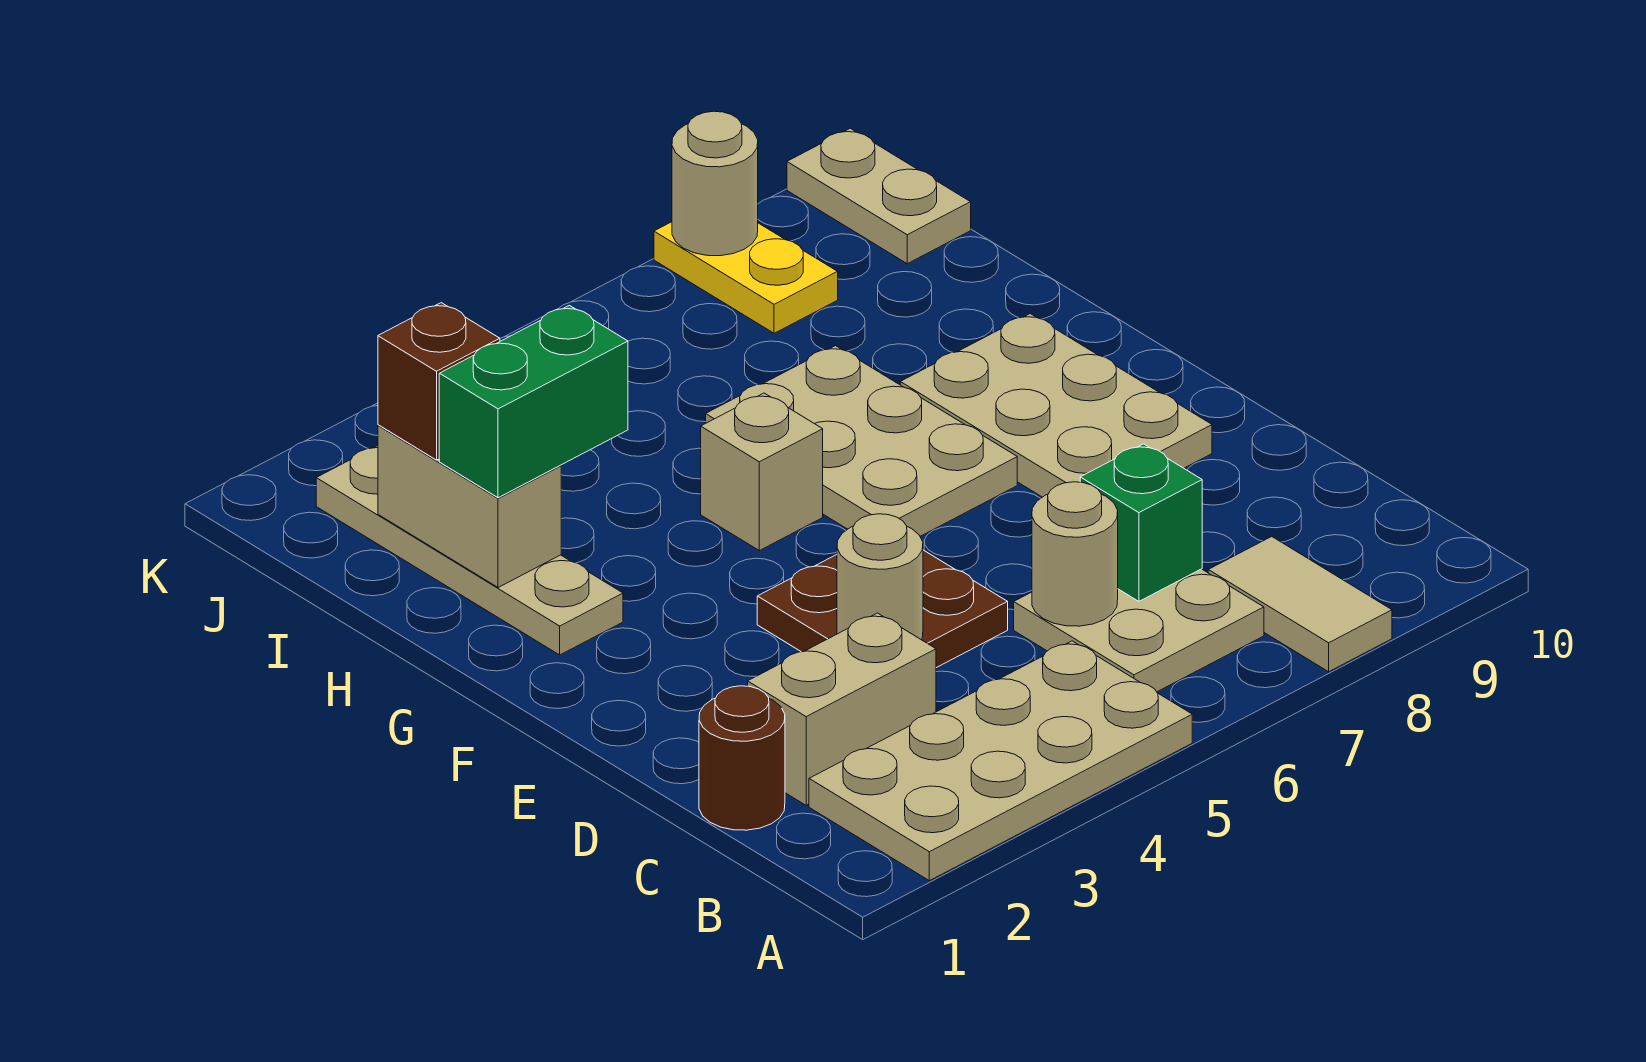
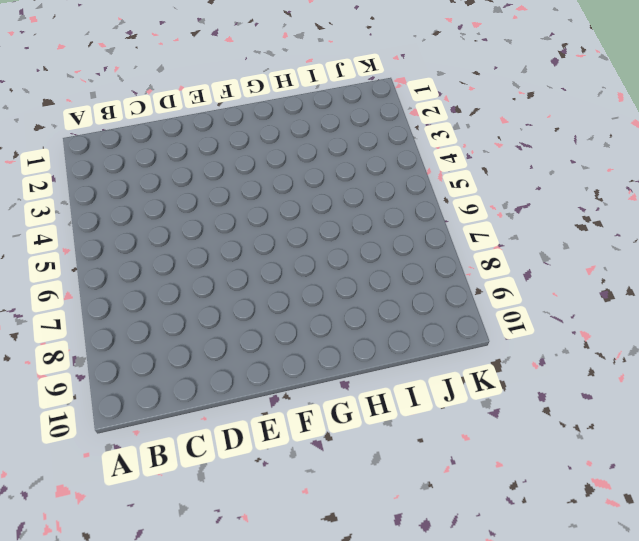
none -> tan 2x4 plate [809,641,1192,881]
none -> tan 1x2 tile [1208,537,1392,672]
none -> tan 2x2 plate [1014,569,1264,692]

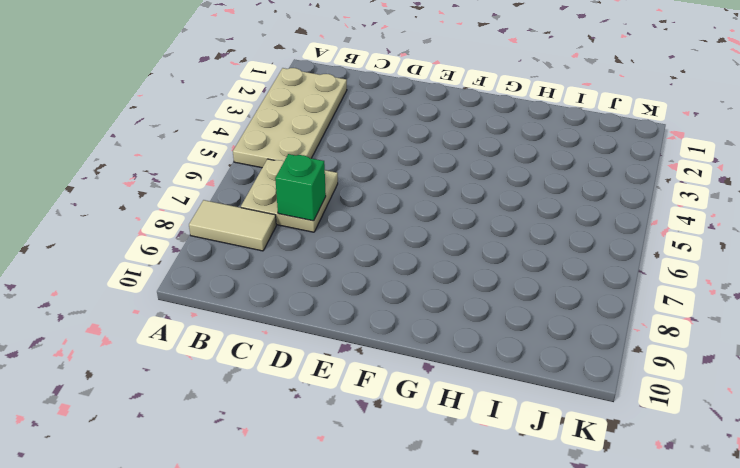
none -> brown 1x1 round brick [699,686,785,830]
none -> tan 1x2 brick [748,613,936,805]
none -> brown 2x2 plate [757,550,1008,668]

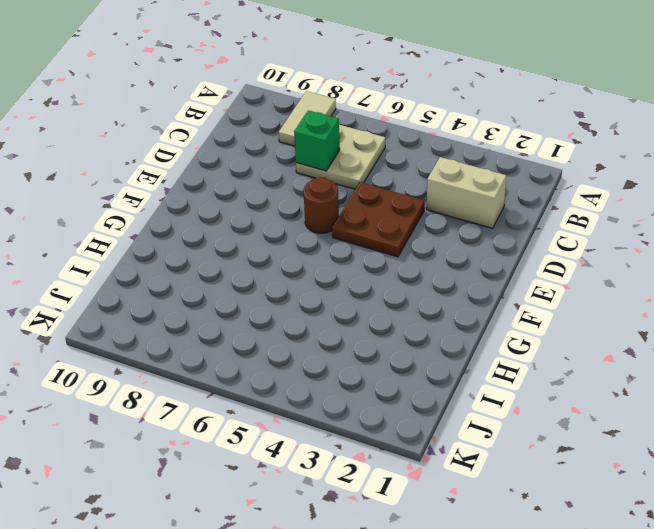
brown 1x1 round brick [304,177,339,233] -> brown 1x1 round brick moved to [699,686,785,830]
none -> tan 2x4 plate [809,641,1192,881]
none -> tan 2x3 plate [900,314,1212,497]
none -> tan 2x3 plate [706,346,1017,536]

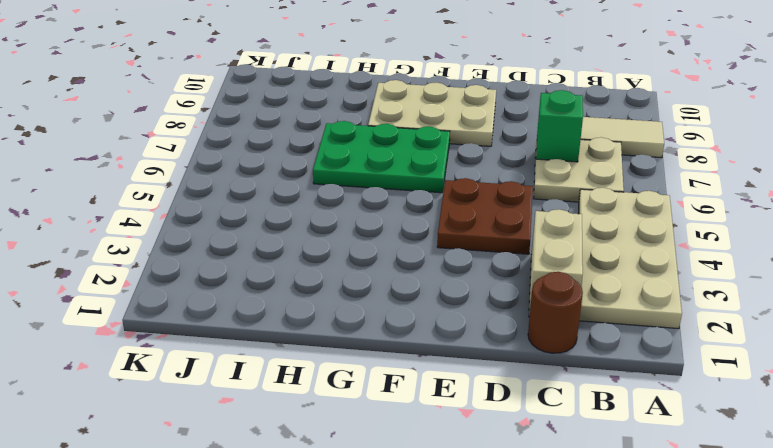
green 2x3 plate [313,121,450,193] -> tan 2x3 plate [706,346,1017,536]
none -> tan 1x4 plate [316,446,623,655]
none -> tan 1x1 brick [701,393,823,551]
none -> yellow 1x2 plate [654,222,838,333]

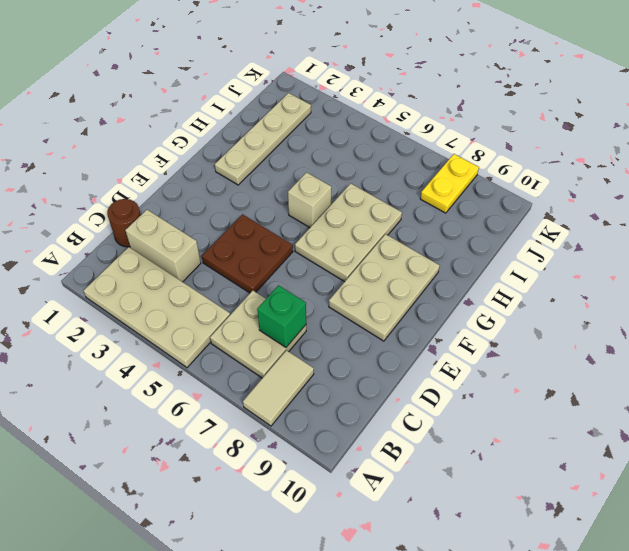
none -> tan 1x2 plate [787,128,971,264]
none -> tan 1x1 round brick [1032,482,1118,626]
none -> tan 1x1 round brick [837,514,923,640]

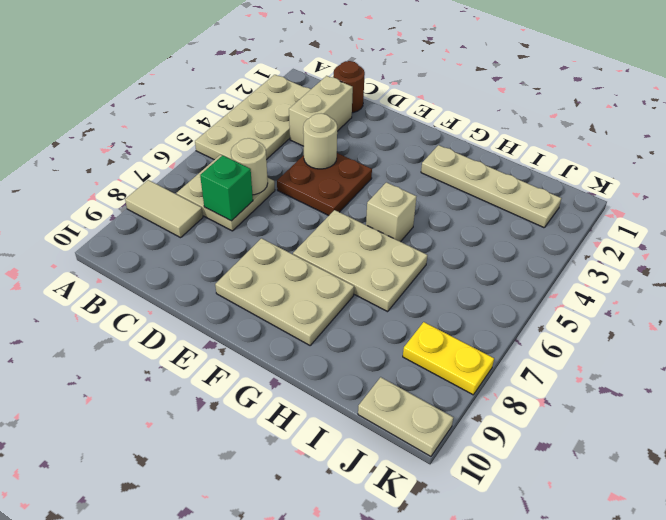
none -> tan 1x2 brick [378,425,561,588]
none -> tan 1x1 round brick [672,111,758,256]
none -> green 1x2 brick [439,305,628,498]

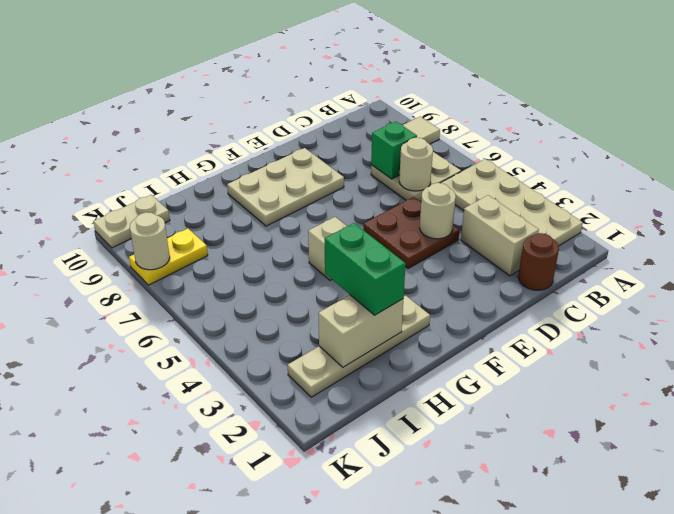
none -> tan 2x3 plate [706,346,1017,536]
none -> brown 1x1 brick [378,303,500,460]

